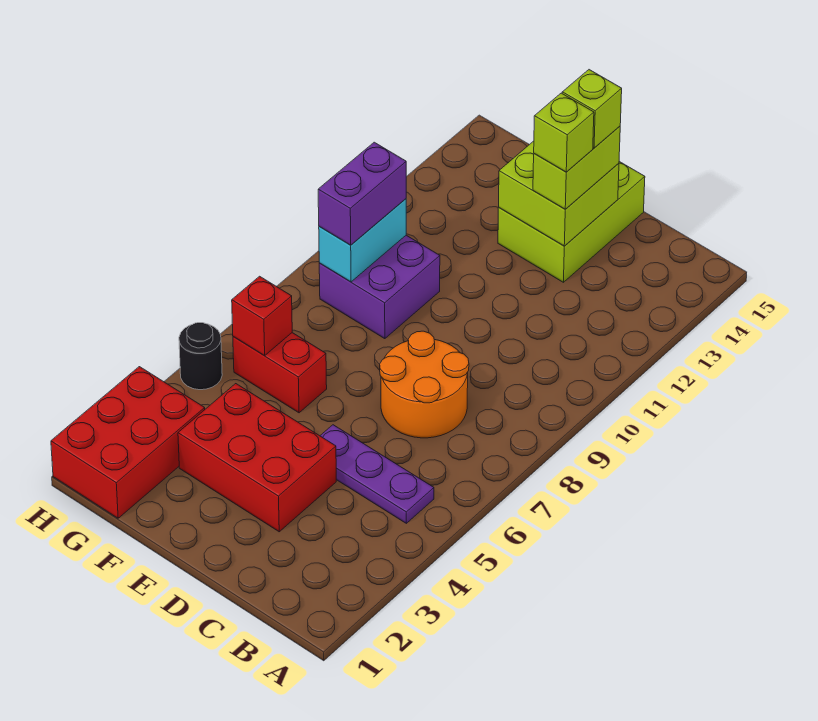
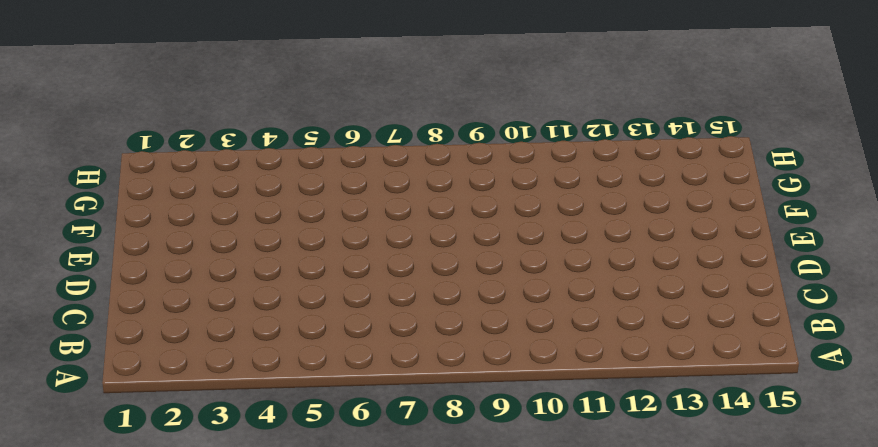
none -> purple 1x3 plate [320,425,434,523]
none -> orange 2x2 round brick [380,331,469,438]
none -> red 2x3 brick [178,384,336,532]

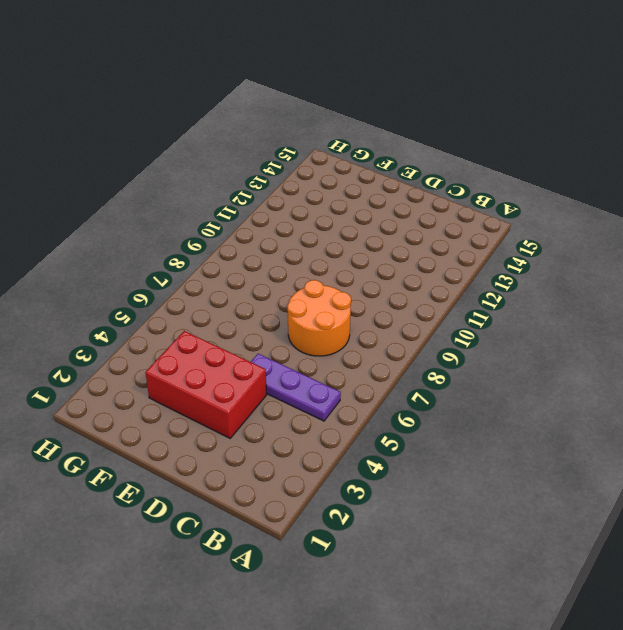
none -> lime 2x3 brick [498,162,645,282]
none -> red 1x2 brick [233,333,327,413]
none -> purple 2x2 brick [319,235,440,339]

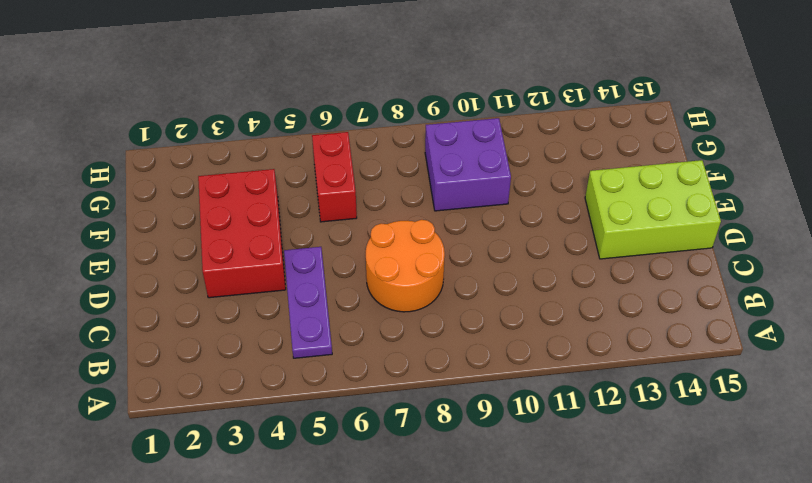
none -> red 2x3 brick [51,367,205,518]
none -> black 1x1 round brick [179,323,222,390]
none -> lime 2x2 brick [499,141,619,246]

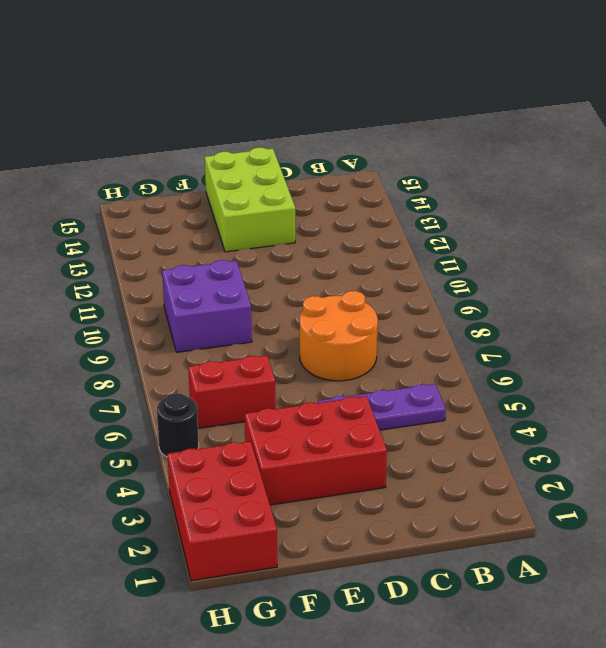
none -> lime 2x2 brick [499,141,619,246]
none -> red 1x1 brick [232,276,292,356]
none -> cyan 1x2 brick [319,199,406,282]

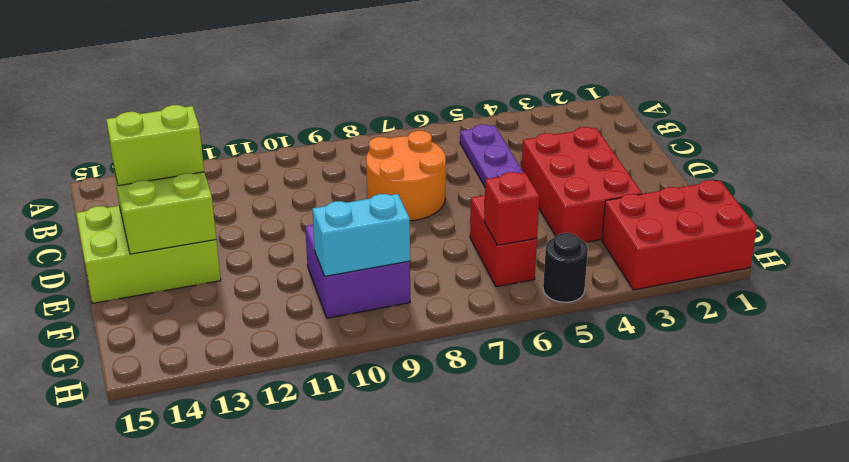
none -> purple 1x2 brick [318,142,406,245]
none -> lime 1x1 brick [534,93,594,172]
none -> lime 1x1 brick [562,70,622,148]

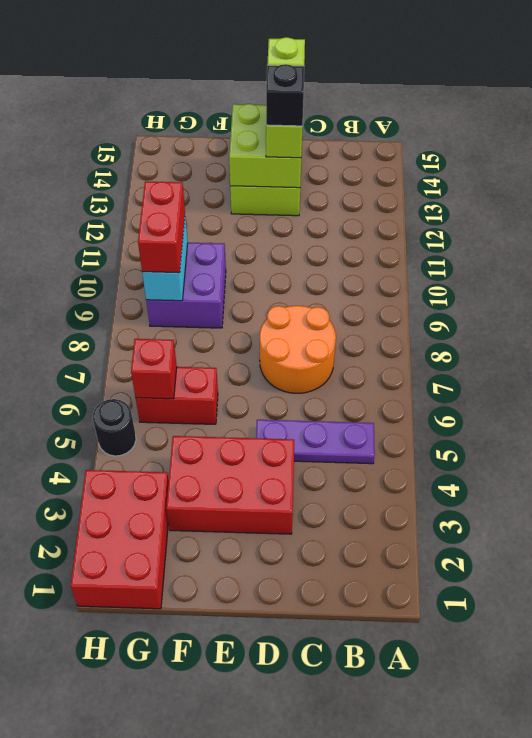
black 1x1 brick [266,64,304,126] -> lime 1x1 brick [534,93,594,172]
red 1x2 brick [138,182,185,273] -> purple 1x2 brick [318,142,406,245]

